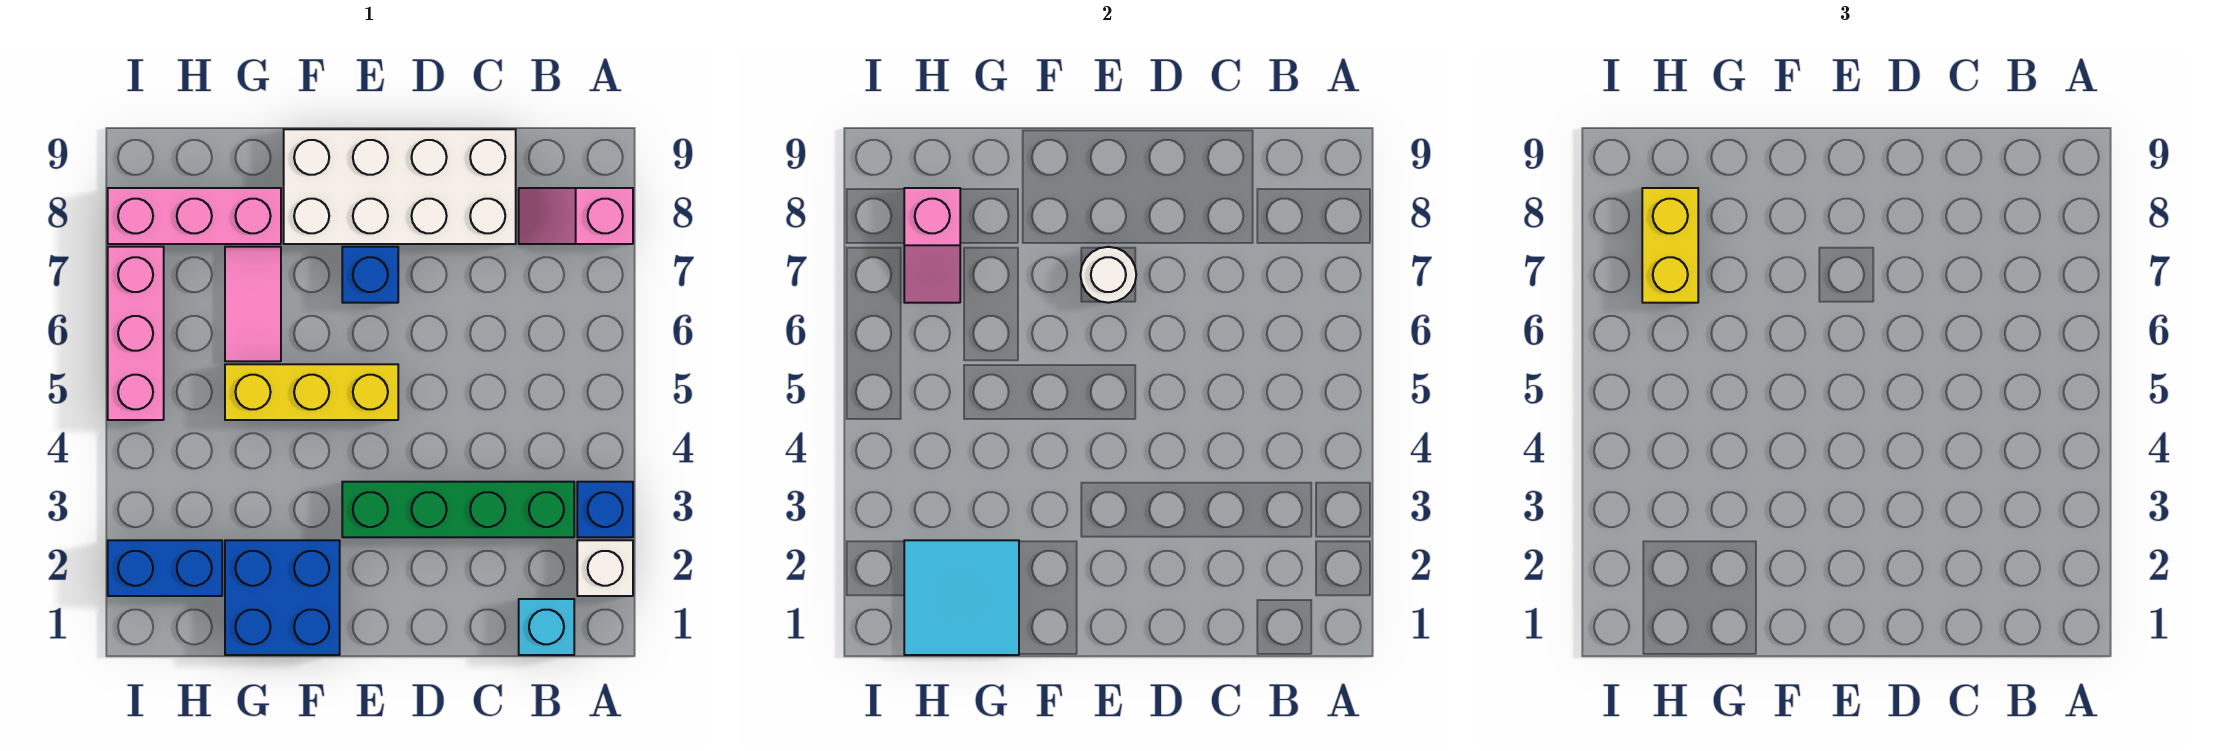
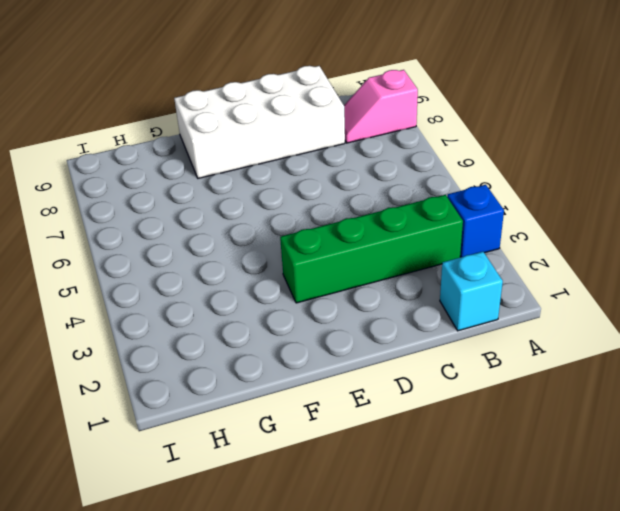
none -> white 1x1 brick [577,540,633,596]
none -> yellow 1x3 brick [225,364,398,420]
none -> blue 1x1 brick [342,247,398,303]

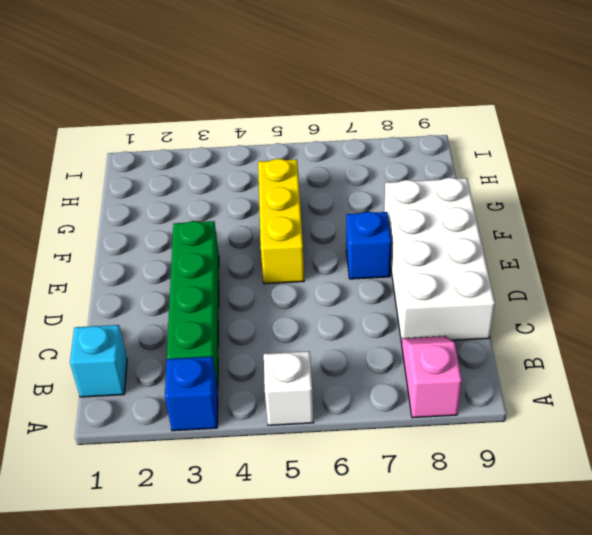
white 1x1 brick [264,351,314,425] -> white 1x1 brick moved to [577,540,633,596]
none -> blue 2x2 brick [225,540,340,655]
none -> pink 1x2 tile [225,247,281,361]
none -> pink 1x3 brick [108,188,281,244]

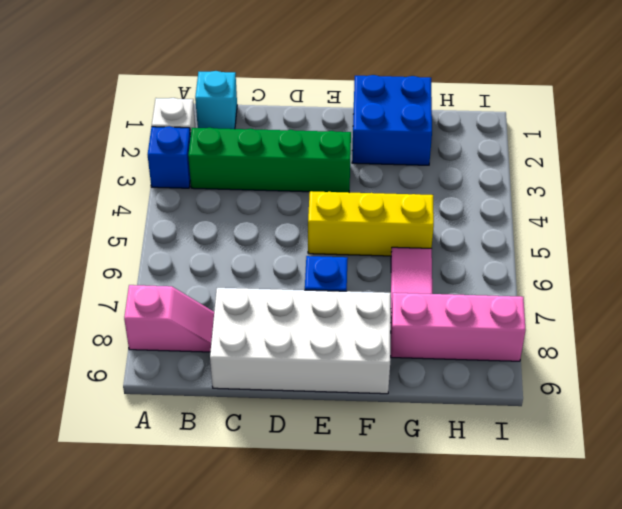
none -> blue 1x2 brick [108,540,222,596]
none -> pink 1x3 brick [108,247,164,420]
none -> white 1x1 round brick [1080,247,1136,303]

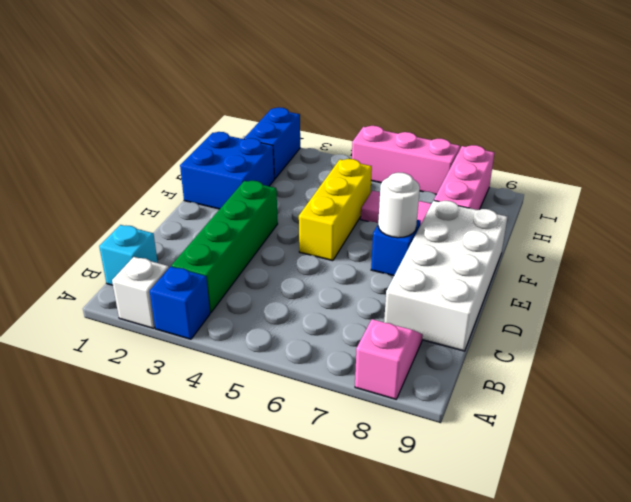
none -> cyan 2x2 tile [904,540,1019,655]
none -> pink 1x2 slope [904,188,960,303]
none -> yellow 1x2 brick [1642,188,1698,303]

